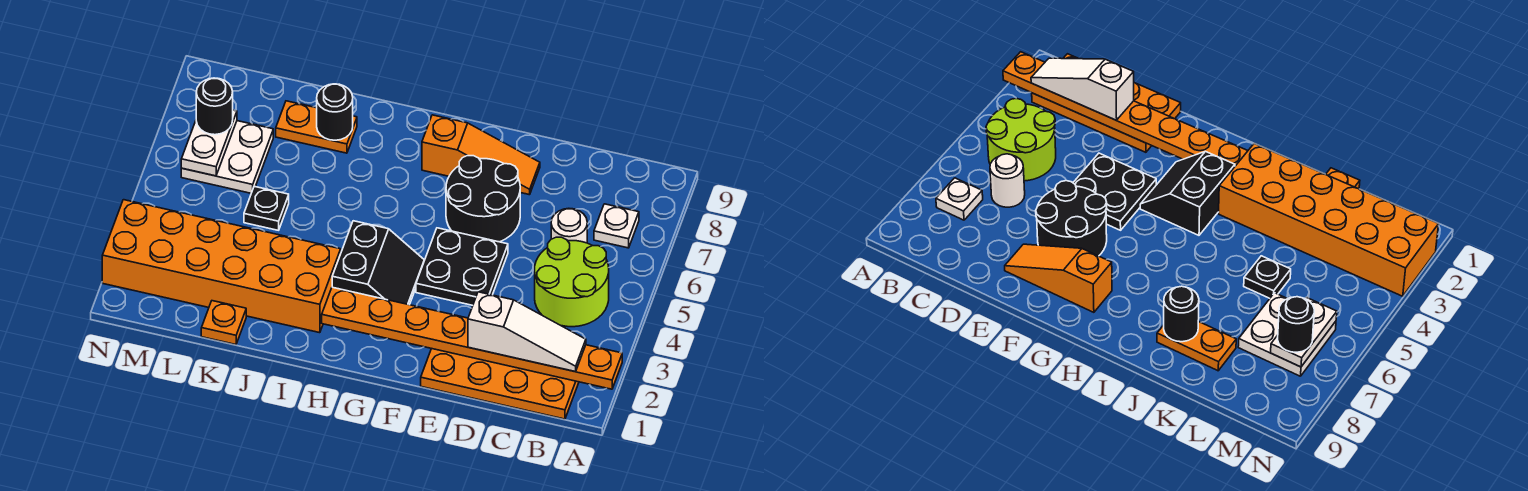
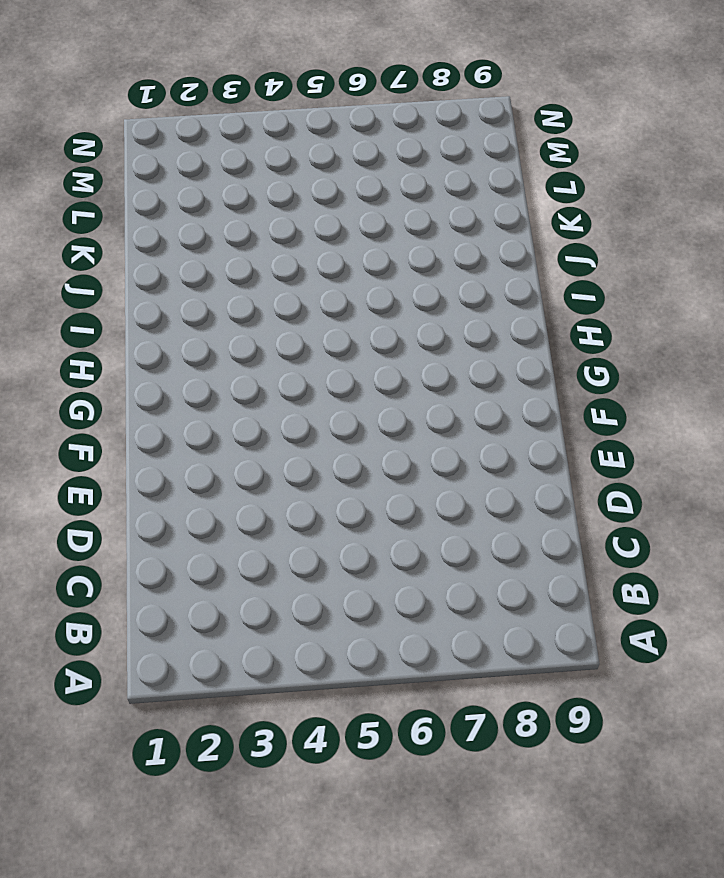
none -> orange 2x4 plate [421,349,579,419]
none -> lime 2x2 round brick [535,237,609,327]
none -> white 1x1 plate [594,204,639,248]

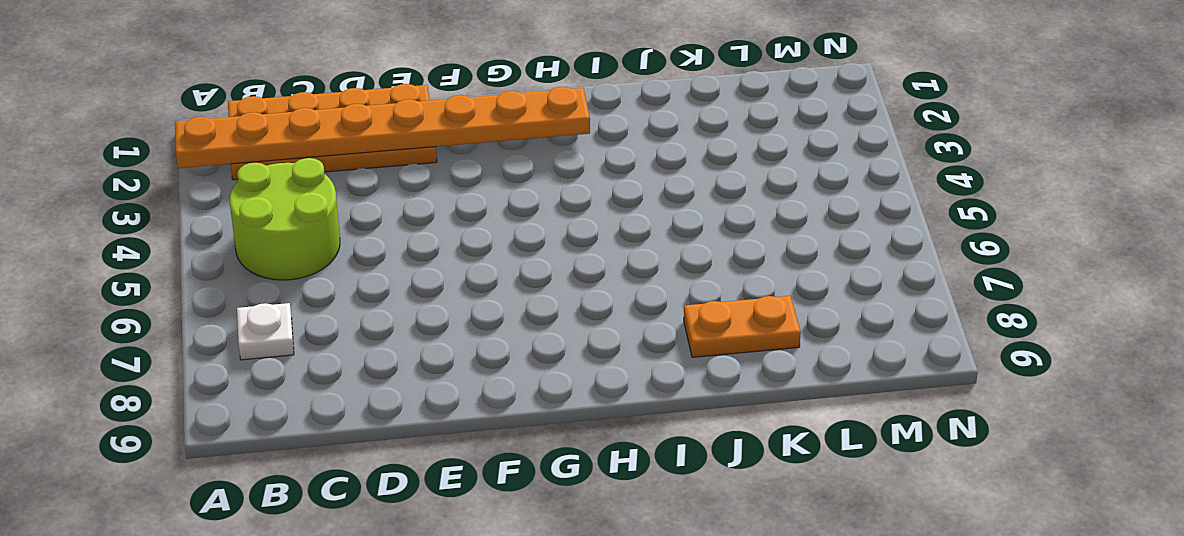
none -> white 1x1 round brick [551,208,587,243]
none -> black 2x2 plate [416,228,508,305]
none -> black 2x2 round brick [446,156,520,242]

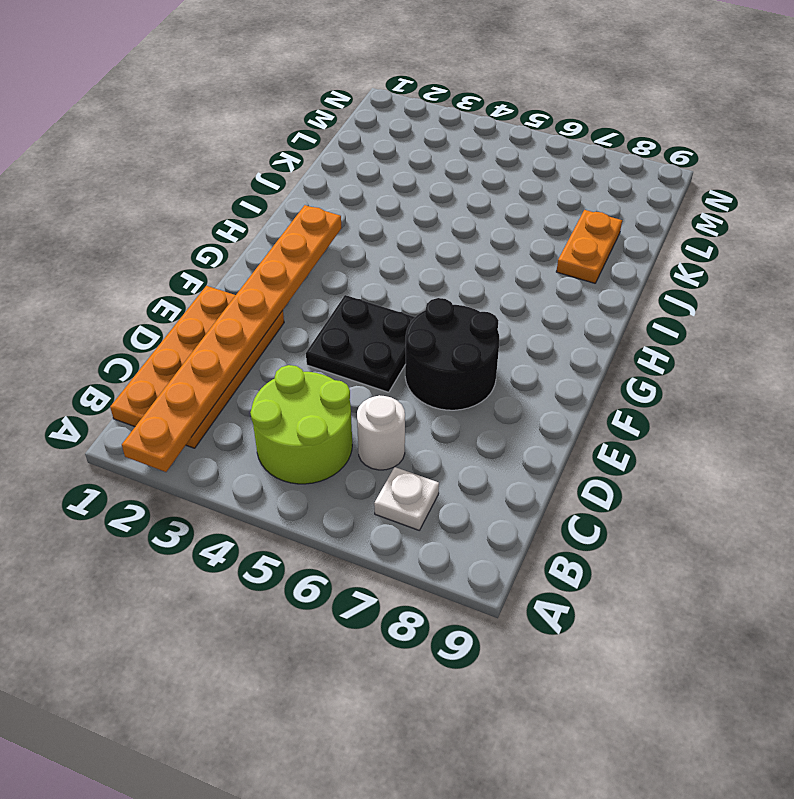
none -> orange 1x3 slope [422,115,540,195]
none -> black 2x2 slope [332,221,424,305]
none -> orange 2x6 brick [102,200,341,333]

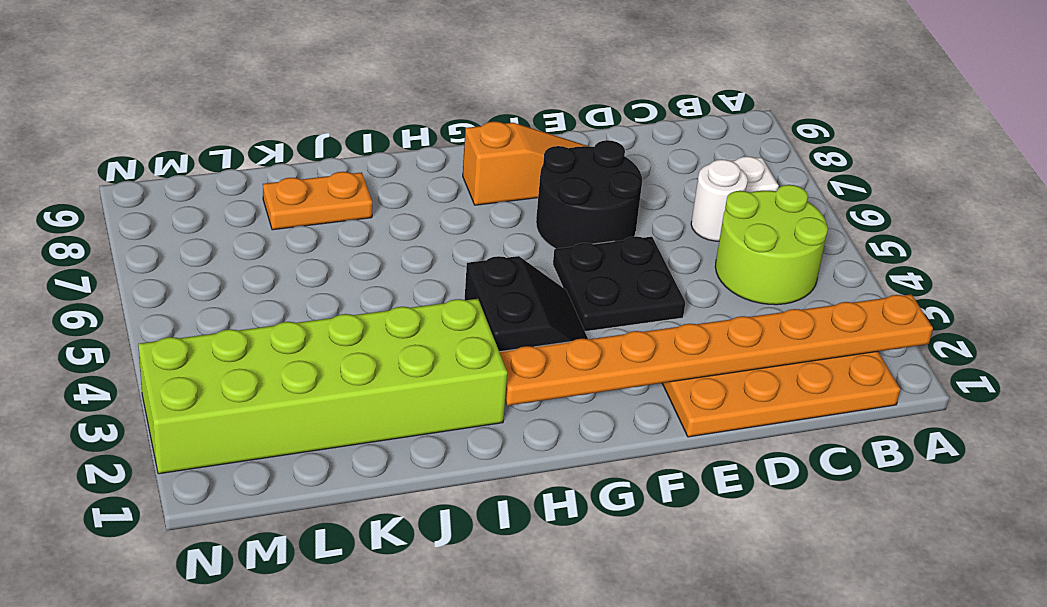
lime 2x6 brick [138,299,507,474] -> orange 2x6 brick [102,200,341,333]
none -> orange 1x1 plate [201,301,246,345]
none -> black 1x1 plate [244,186,289,230]
none -> white 2x2 plate [181,121,273,193]

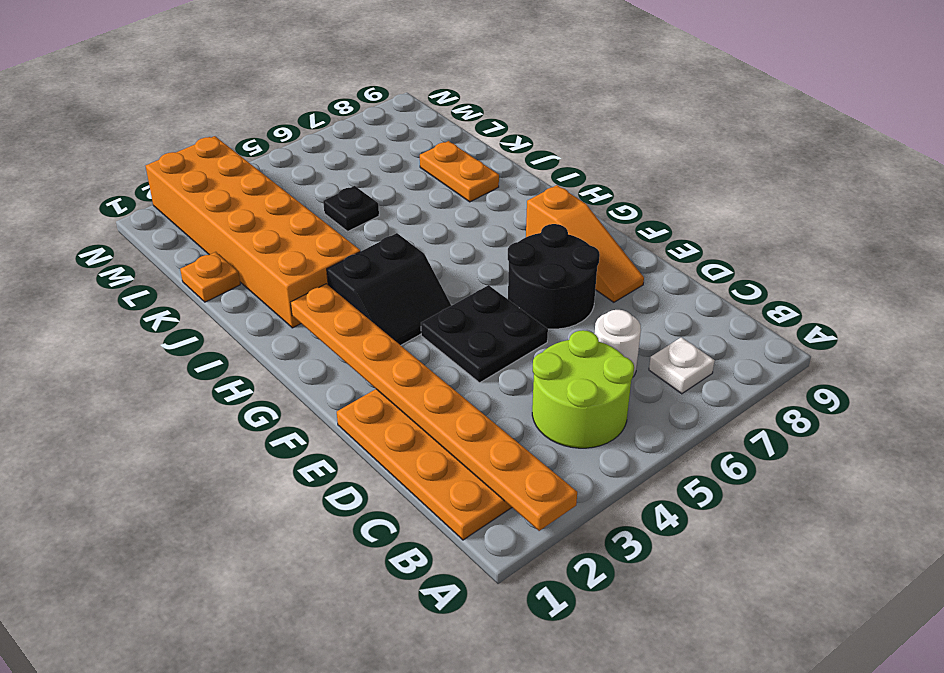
none -> white 2x2 plate [181,121,273,193]
none -> black 1x1 round brick [317,84,353,140]
none -> white 1x2 plate [181,110,237,176]

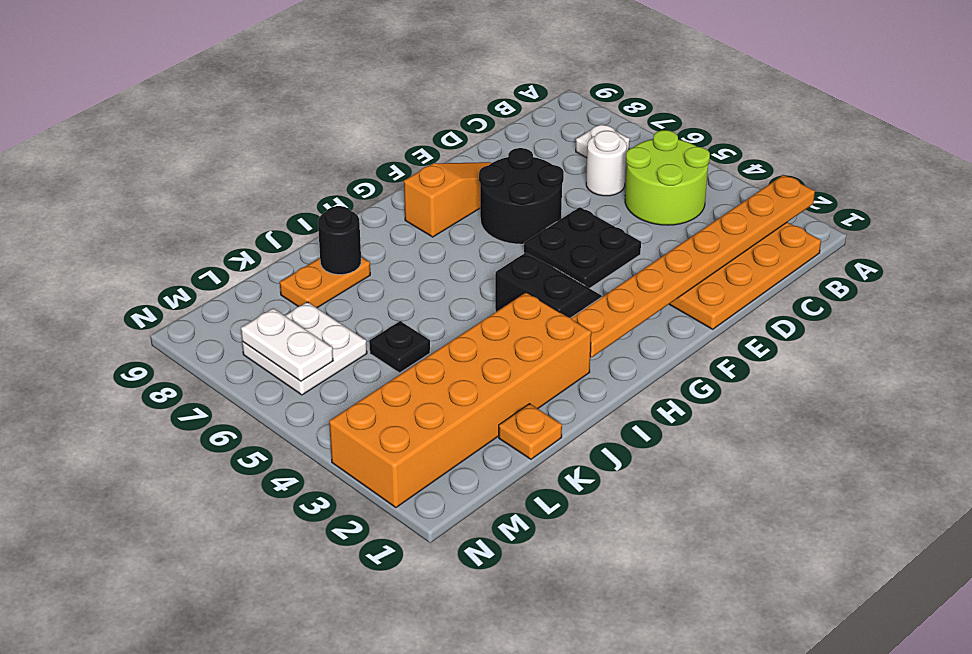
none -> white 1x3 slope [468,292,586,372]
none -> black 1x1 round brick [196,78,233,135]

